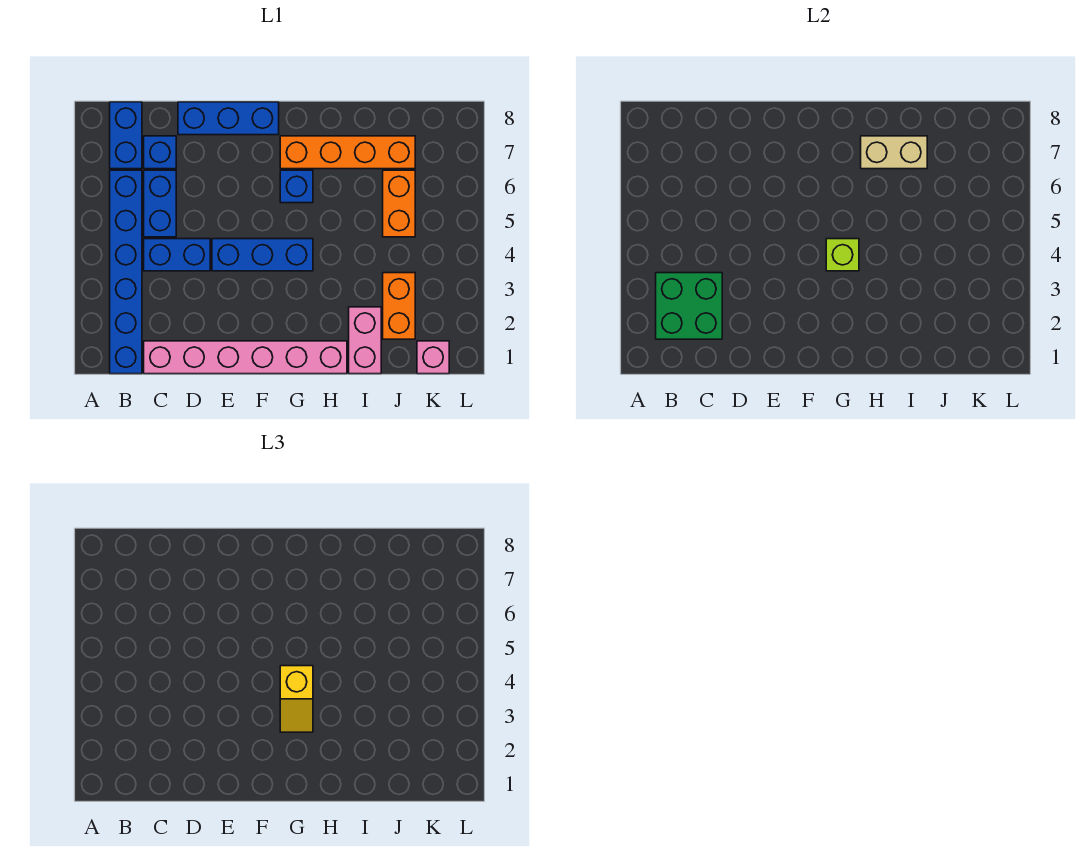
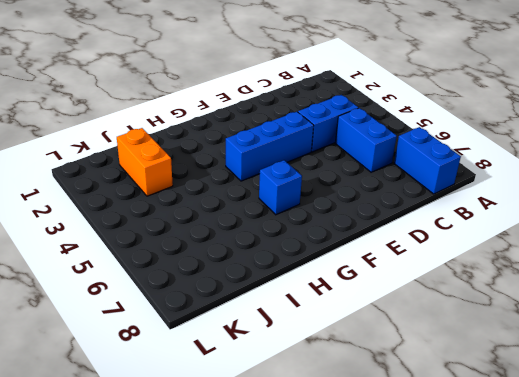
none -> blue 1x6 brick [110,170,142,374]
none -> pink 1x6 brick [144,341,347,374]
none -> blue 1x1 brick [144,136,176,169]

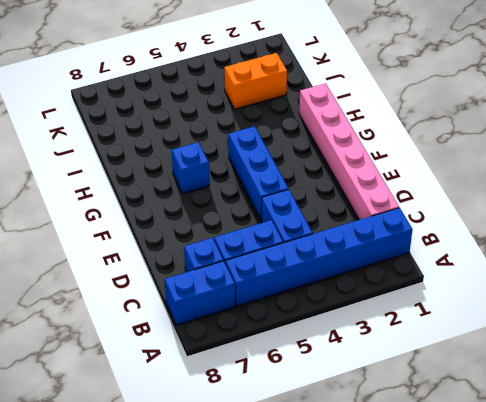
none -> blue 1x3 brick [178,102,279,135]
none -> orange 1x4 brick [280,136,415,169]
none -> pink 1x2 brick [349,307,381,374]

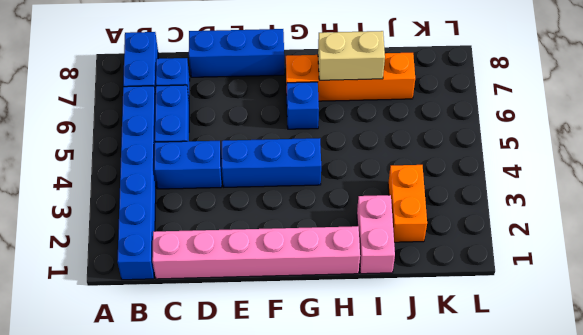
none -> orange 1x2 brick [383,170,415,237]
none -> pink 1x1 brick [417,341,449,374]
none -> green 2x2 brick [656,273,722,339]

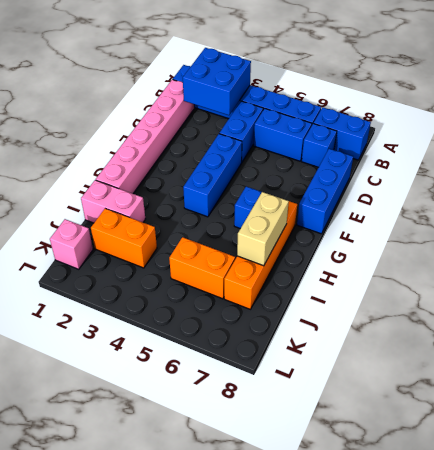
blue 2x2 brick [183,48,251,115] -> green 2x2 brick [656,273,722,339]
none -> lime 1x1 brick [826,239,859,271]
none -> yellow 1x2 slope [280,666,313,732]

